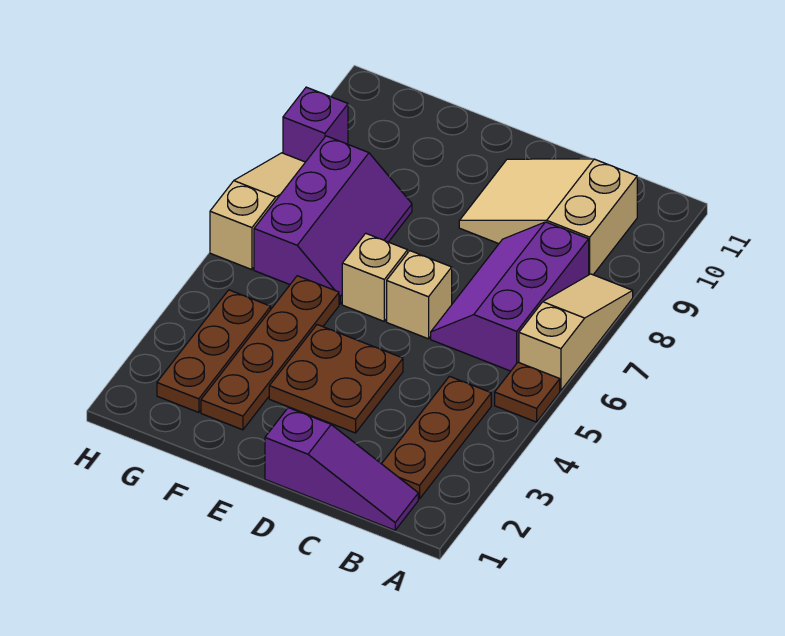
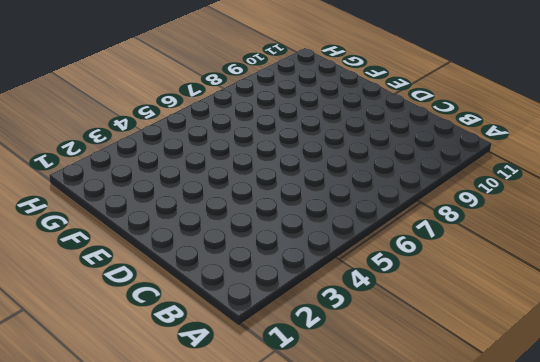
none -> brown 1x1 plate [495,362,560,422]
none -> tan 1x3 slope [519,274,633,391]
none -> purple 1x3 slope [265,408,418,530]

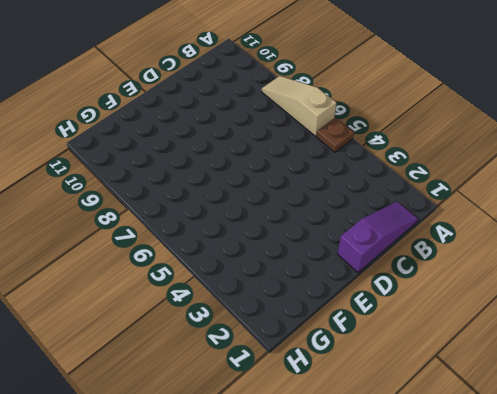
none -> brown 1x3 plate [382,376,491,499]
none -> purple 2x3 slope [431,222,589,371]
none -> tan 2x3 slope [459,159,637,275]

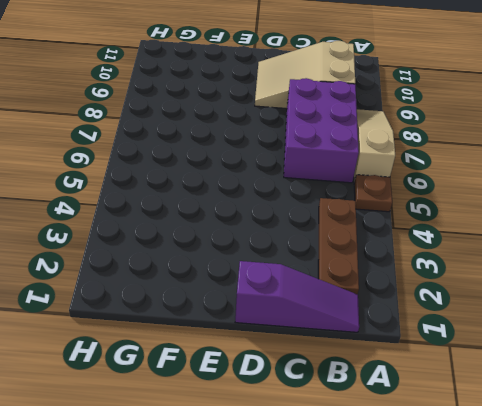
purple 2x3 brick [284,78,359,183] -> purple 2x3 slope [431,222,589,371]
none -> brown 2x2 plate [269,325,403,433]
none -> tan 1x1 brick [387,251,452,339]
none -> tan 1x1 brick [342,233,408,321]

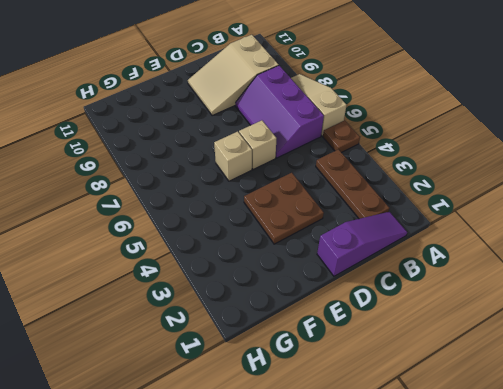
none -> brown 1x4 plate [201,276,339,430]
none -> purple 2x3 slope [254,136,412,304]
none -> brown 1x3 plate [157,290,271,413]

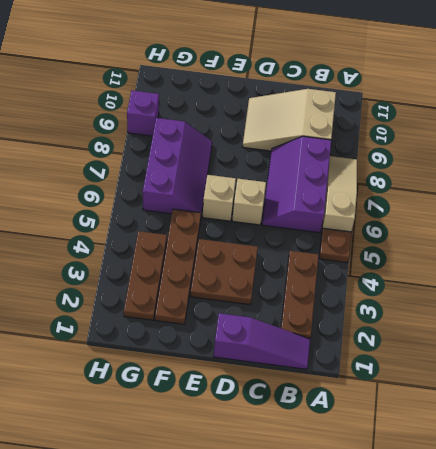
none -> tan 1x3 slope [210,153,305,270]

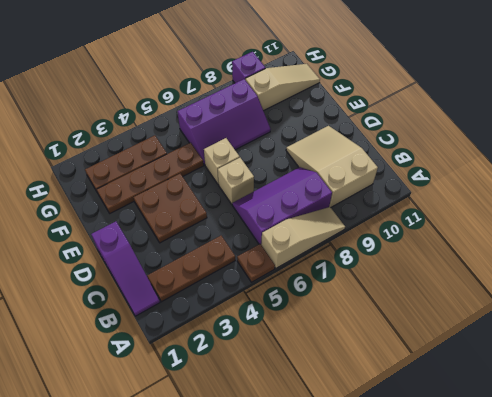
tan 1x3 slope [245,64,320,111] -> tan 1x3 slope moved to [210,153,305,270]

